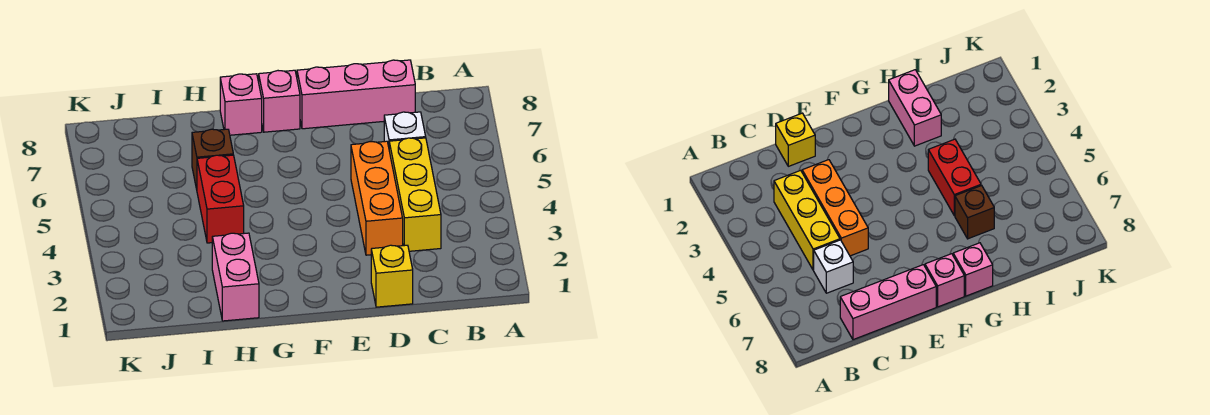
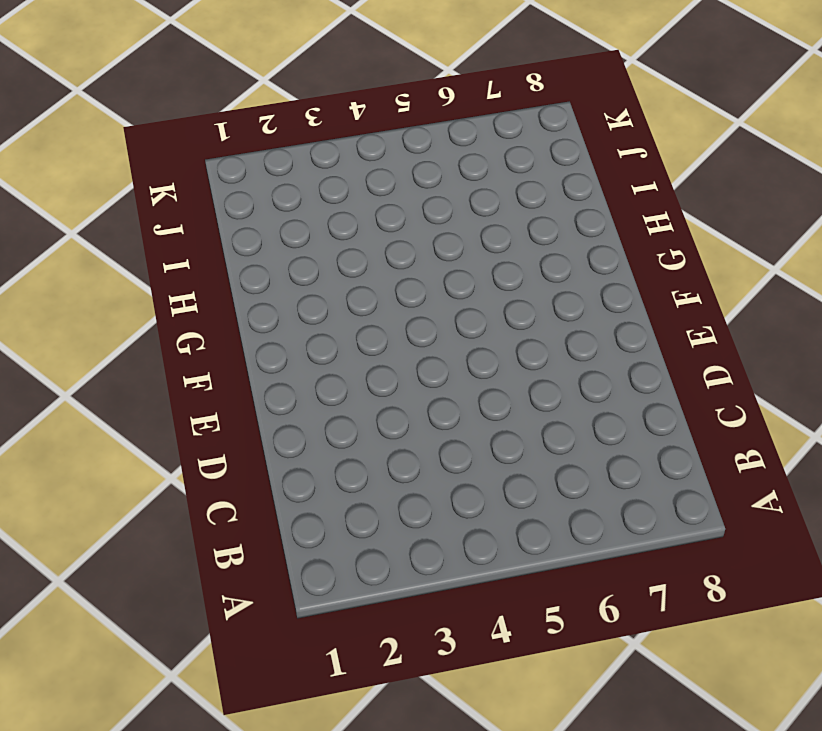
none -> yellow 1x3 brick [389,138,441,251]
none -> white 1x1 brick [384,112,426,147]

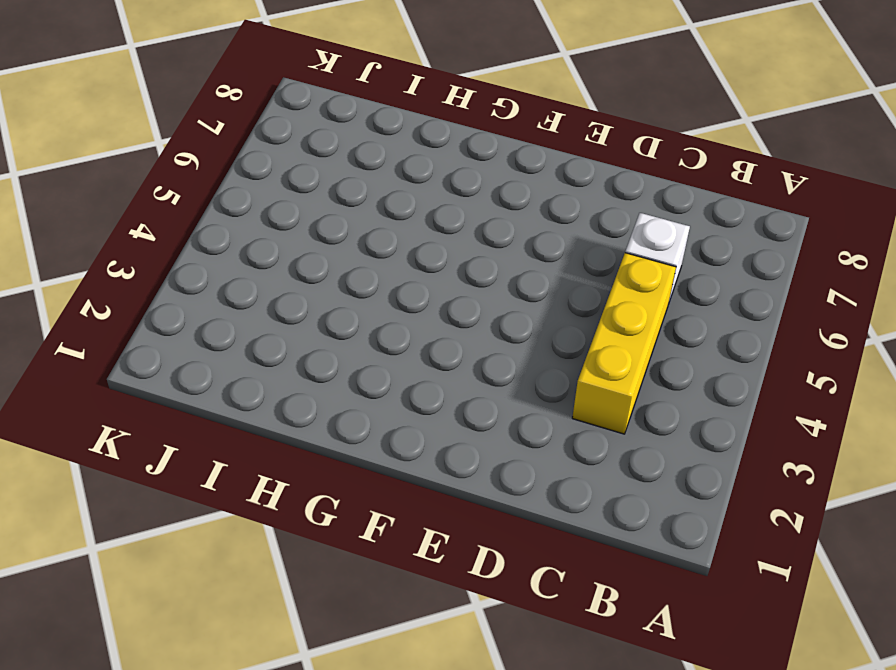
none -> pink 1x3 brick [297,60,415,129]
none -> yellow 1x1 brick [371,245,413,307]

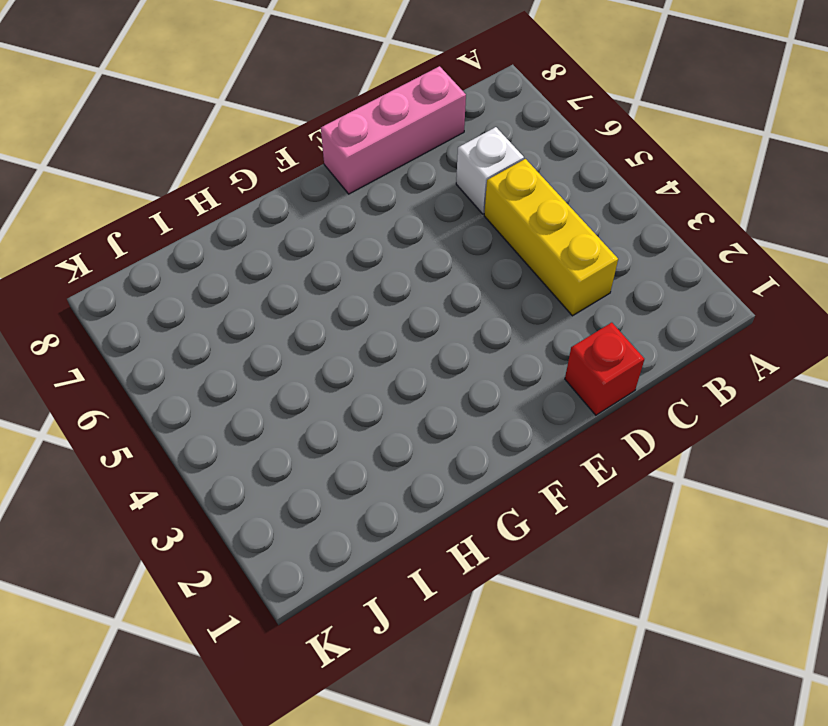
red 1x1 brick [565,323,644,415] -> yellow 1x1 brick [371,245,413,307]
none -> orange 1x3 brick [351,141,403,255]
none -> pink 1x1 brick [259,70,300,132]

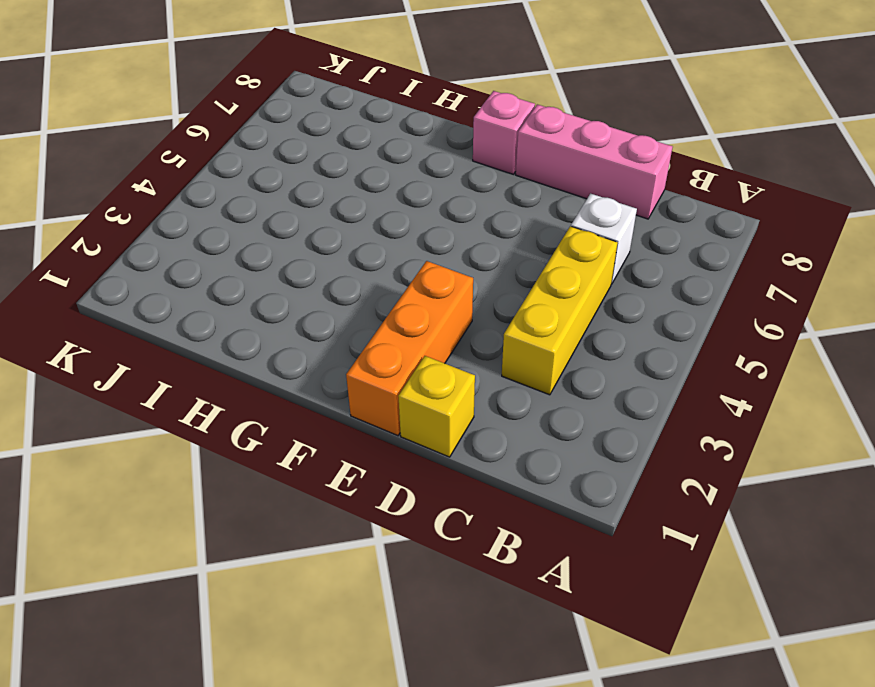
orange 1x3 brick [346,261,473,436] -> orange 1x3 brick moved to [351,141,403,255]
none -> pink 1x1 brick [220,74,262,135]
none -> pink 1x2 brick [212,233,259,321]

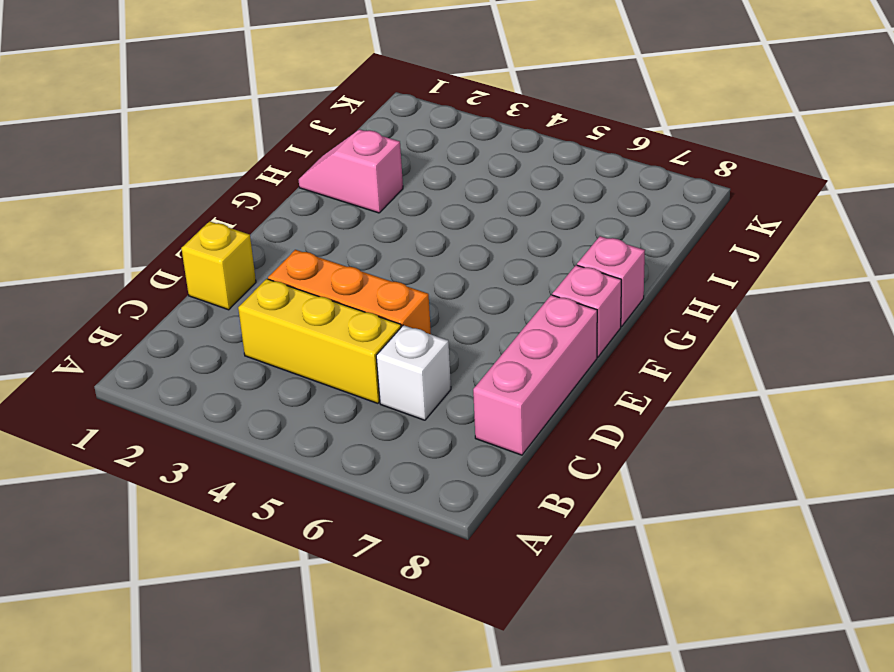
pink 1x2 slope [299,129,403,213] -> pink 1x2 brick [212,233,259,321]
none -> red 1x2 brick [197,155,244,243]
none -> brown 1x1 brick [192,129,233,189]

